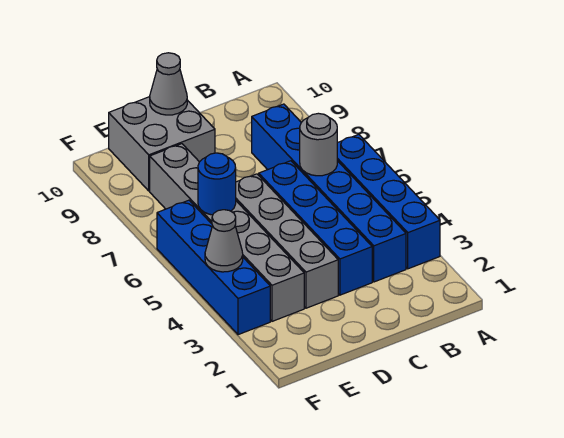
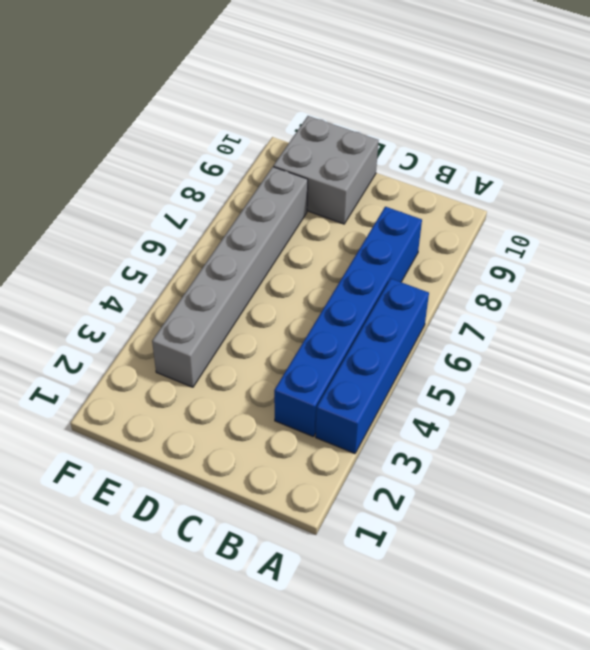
none -> blue 1x4 brick [259,161,372,295]
none -> grey 1x4 brick [236,174,338,308]

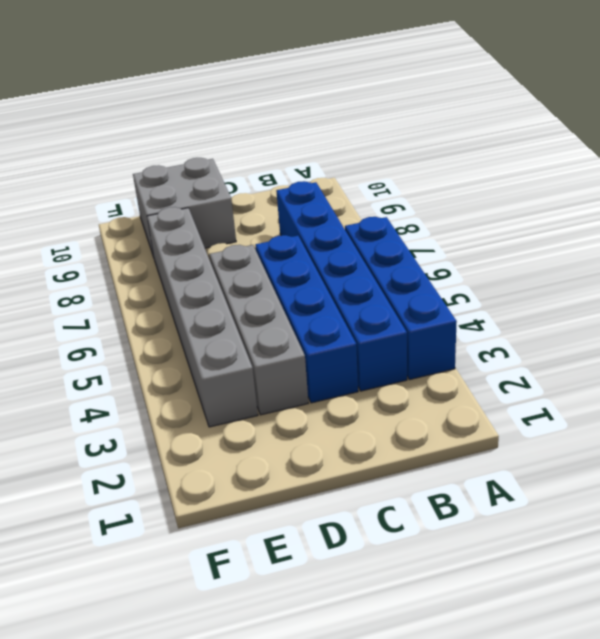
none -> blue 1x4 brick [157,200,270,335]
none -> grey 1x1 round brick [300,113,337,176]

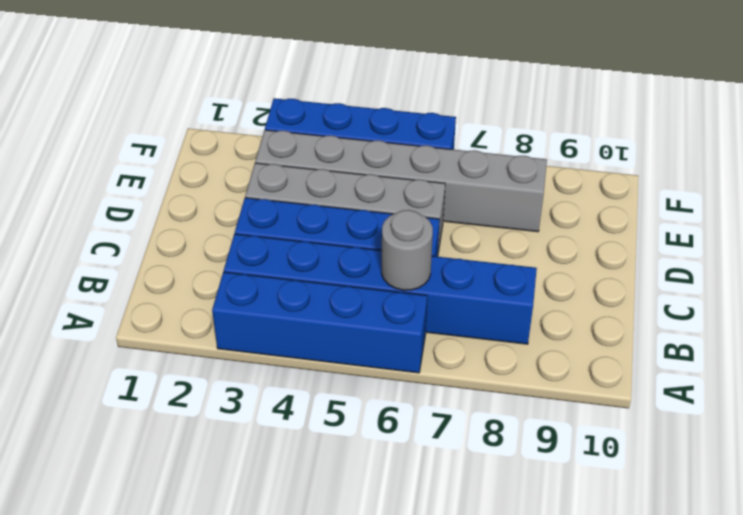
none -> grey 2x2 brick [109,97,215,191]
none -> grey 1x1 cone [150,53,187,115]

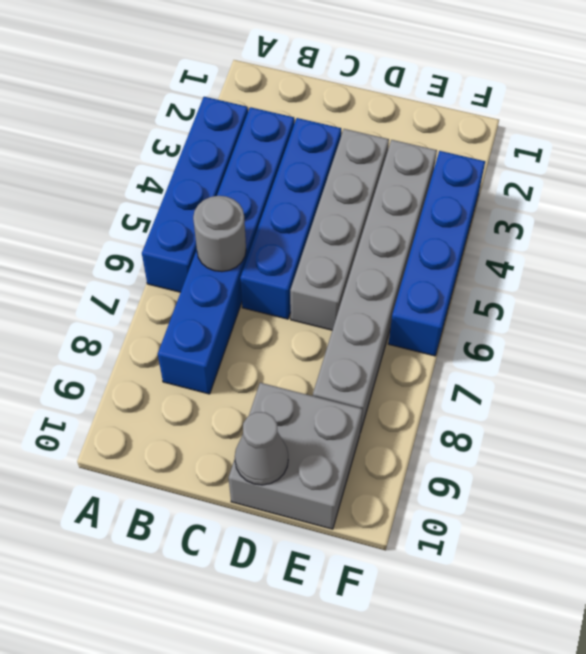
none -> blue 1x1 round brick [198,153,236,215]
none -> grey 1x1 cone [205,210,243,272]

